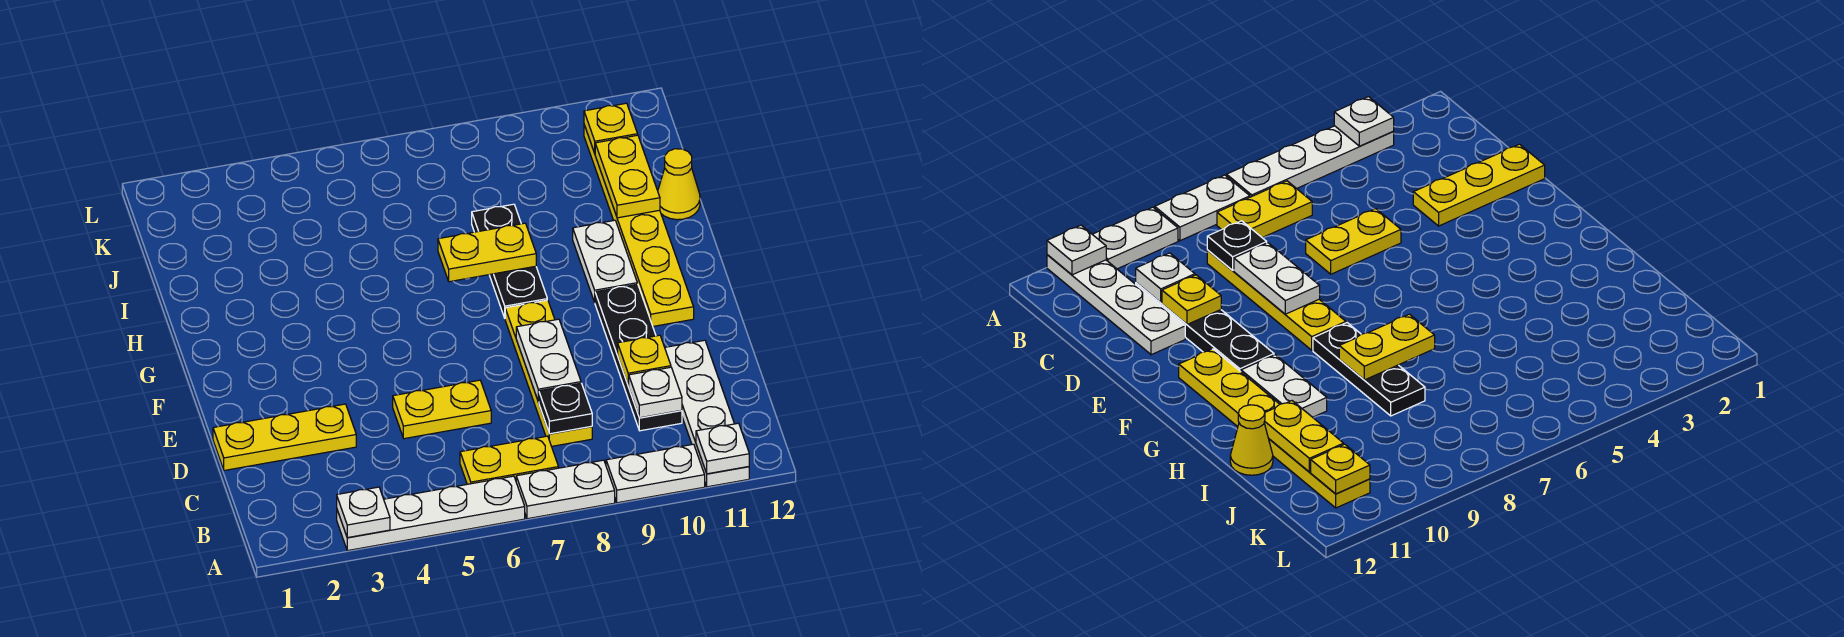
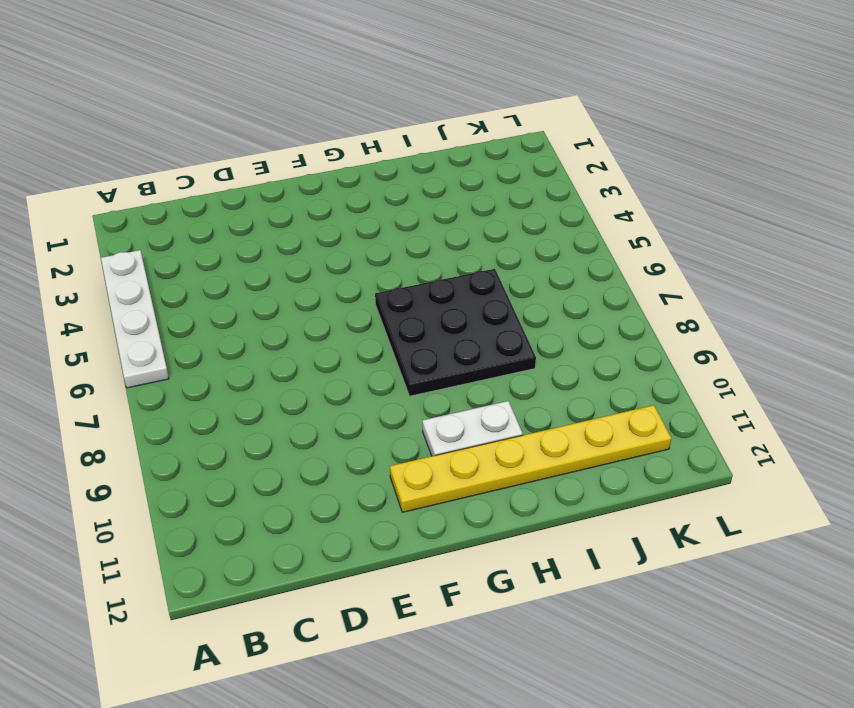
black 3x3 plate [375,269,536,396] -> black 1x3 plate [472,204,547,318]
none -> white 1x2 plate [516,460,615,519]
none -> white 1x2 plate [606,444,705,503]
none -> white 1x4 plate [665,340,749,487]

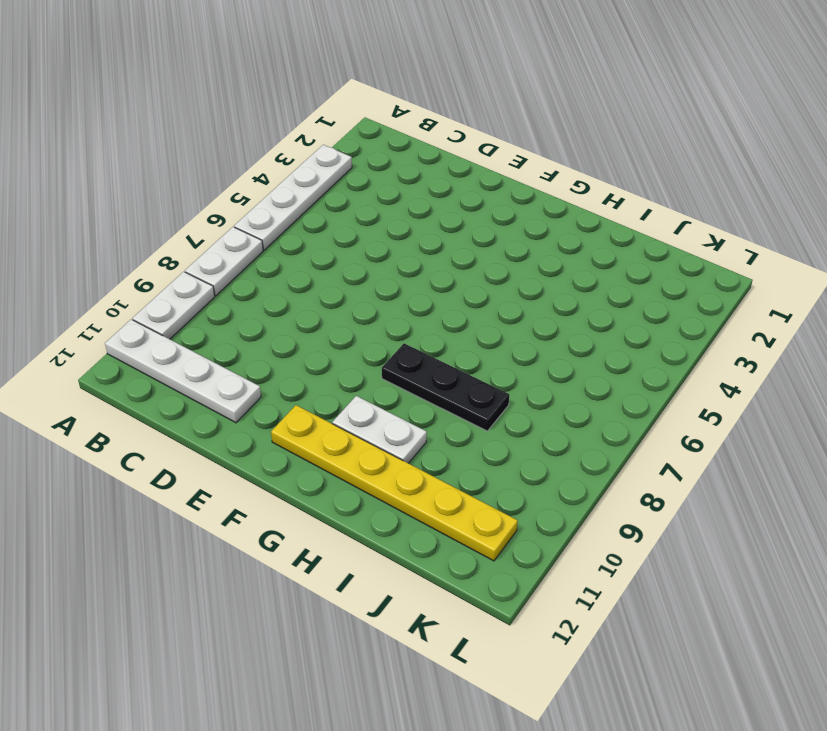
none -> yellow 1x2 plate [460,436,559,484]
none -> yellow 1x4 plate [505,300,592,446]
none -> black 1x4 plate [595,284,682,431]

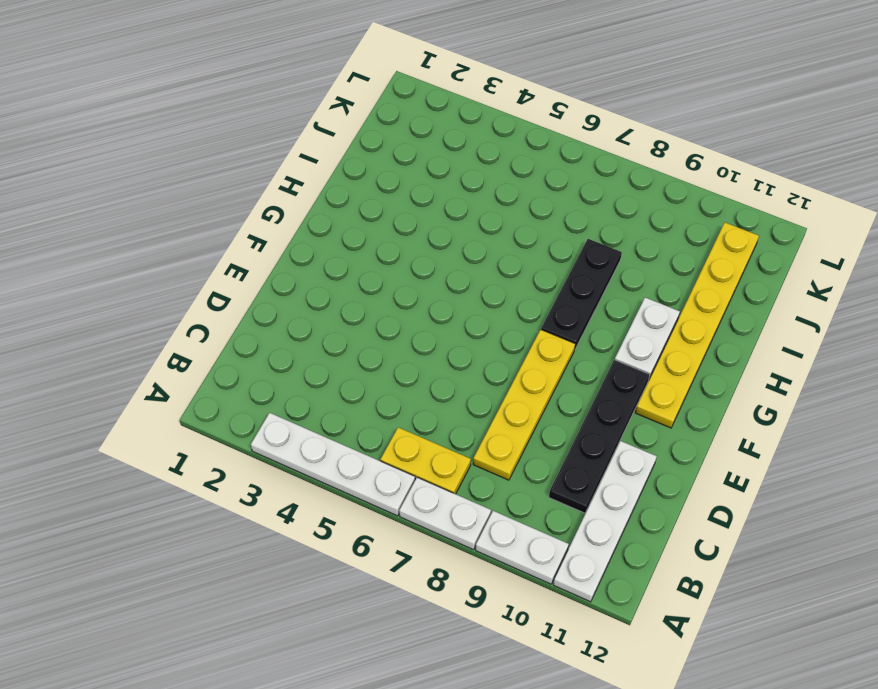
none -> yellow 1x3 plate [213,404,356,470]
none -> yellow 1x2 plate [393,380,491,439]
none -> yellow 1x1 cone [658,149,700,220]

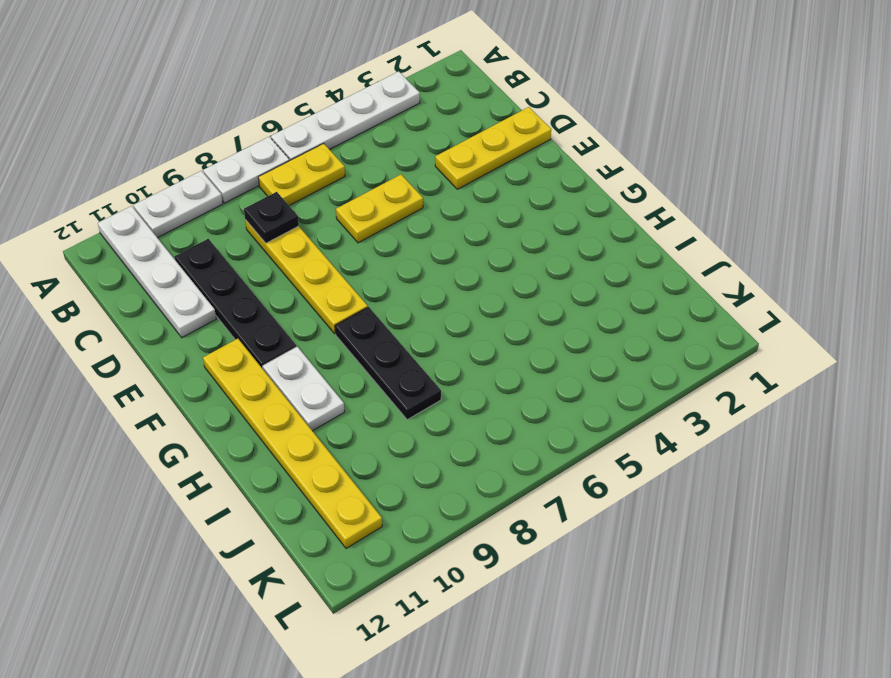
none -> yellow 1x1 cone [658,149,700,220]
none -> white 1x1 plate [337,487,390,538]
none -> white 1x1 plate [696,423,749,474]

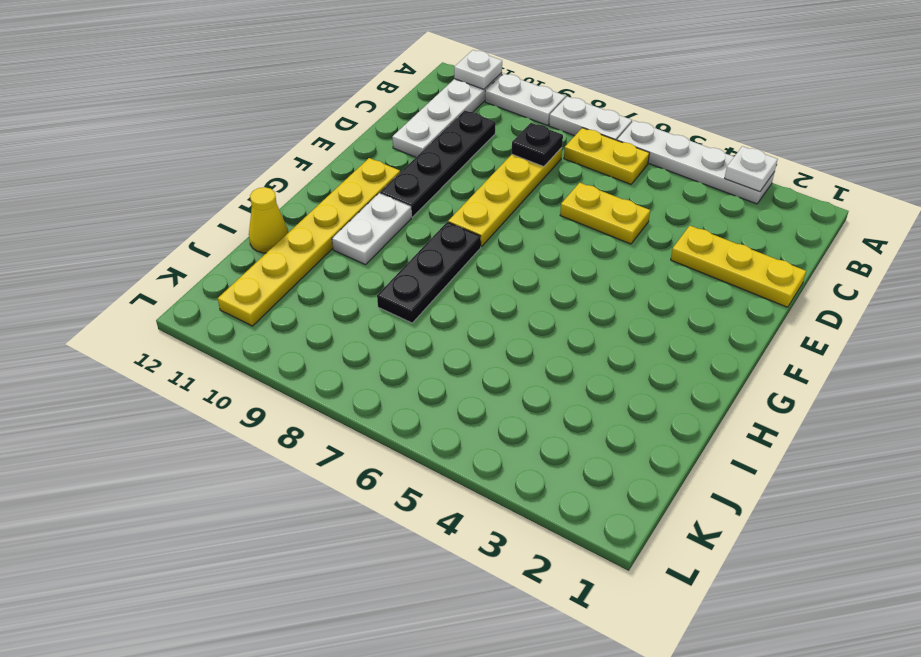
none -> white 1x1 plate [628,367,682,418]
none -> white 1x2 plate [516,319,581,402]
none -> yellow 1x1 plate [618,335,671,385]

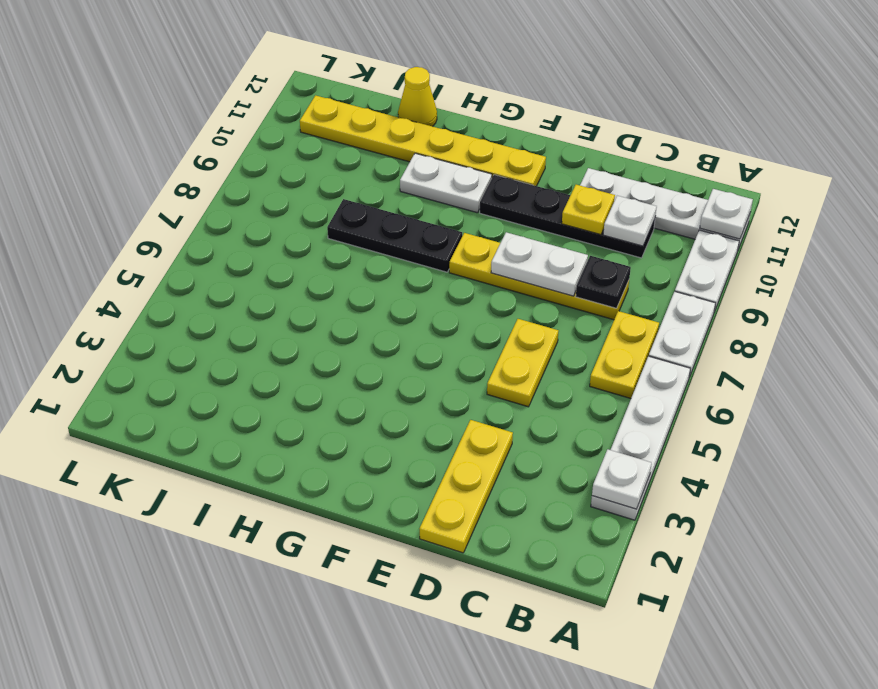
none -> yellow 1x2 plate [438,223,536,282]
none -> yellow 1x2 plate [595,135,660,218]
none -> yellow 1x1 plate [584,103,638,153]

